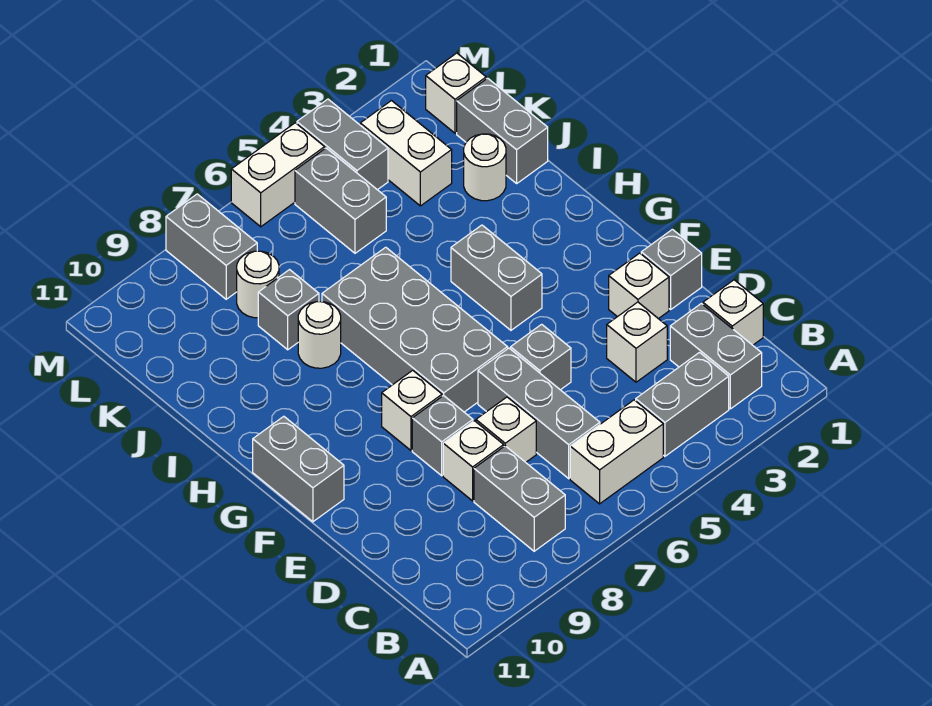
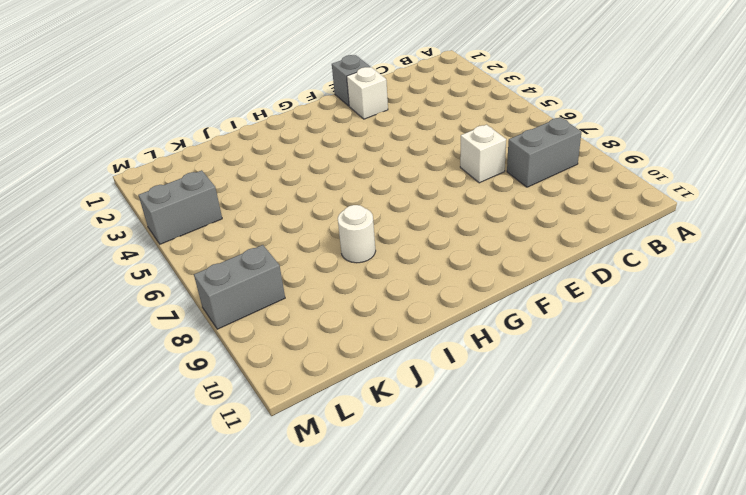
none -> grey 1x2 brick [670,304,762,409]
none -> grey 1x2 brick [636,353,729,456]
none -> white 1x2 brick [570,400,663,504]

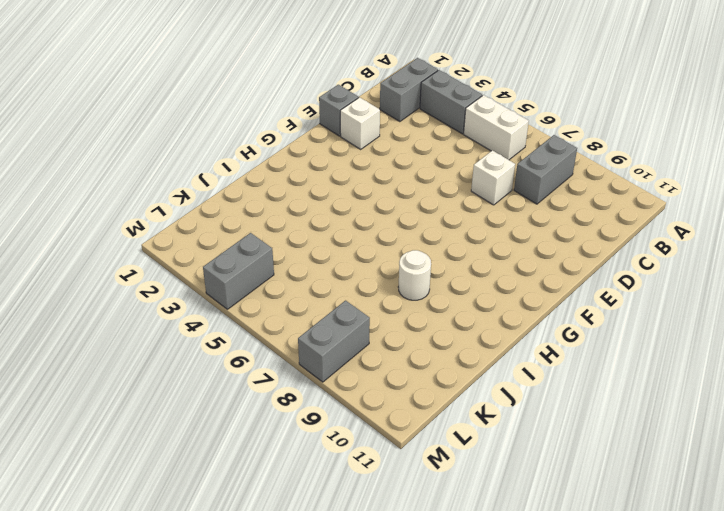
none -> white 1x1 brick [703,280,763,345]
none -> grey 1x3 brick [478,348,600,479]
none -> white 1x1 brick [607,302,667,382]

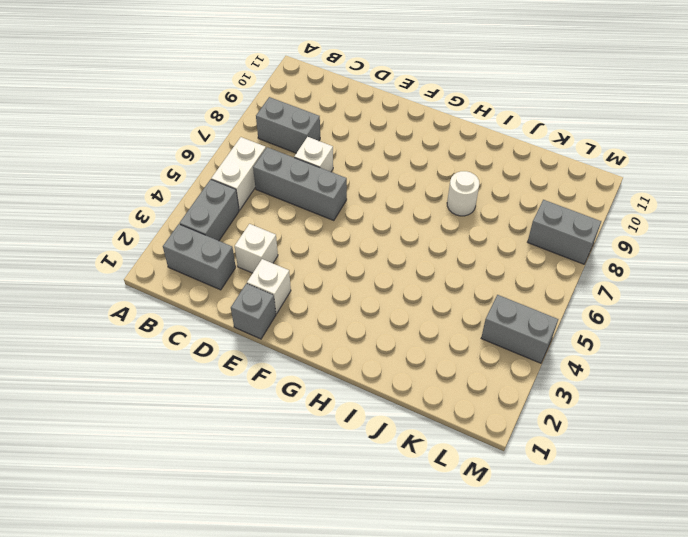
none -> white 1x1 brick [703,280,763,345]
none -> white 1x1 brick [443,421,504,501]
none -> grey 1x1 brick [511,324,571,390]

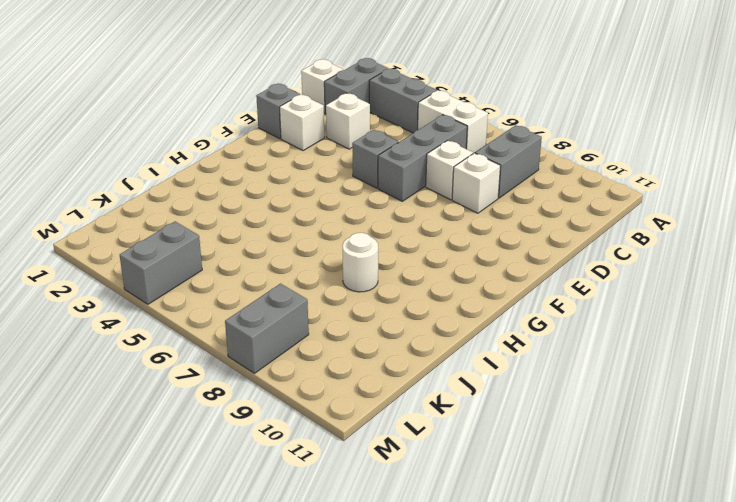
none -> grey 1x1 brick [412,395,473,476]
none -> grey 2x4 brick [322,247,508,412]
none -> white 1x1 brick [382,370,442,450]

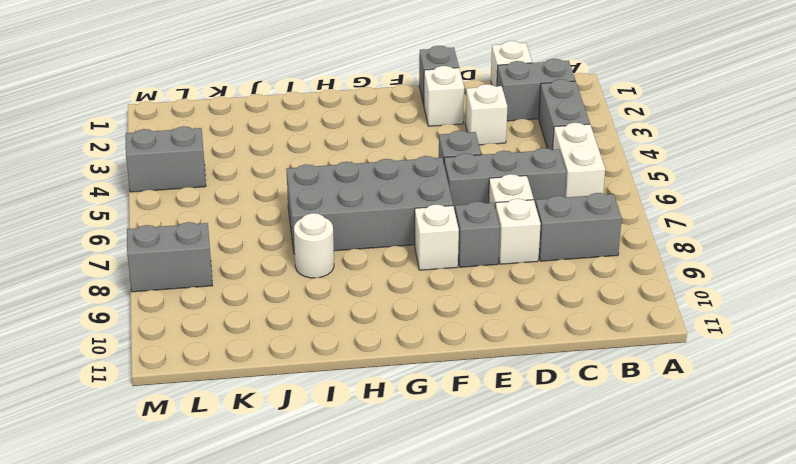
none -> grey 1x2 brick [253,416,344,522]
none -> grey 1x2 brick [451,225,542,330]
none -> grey 1x2 brick [457,78,548,183]

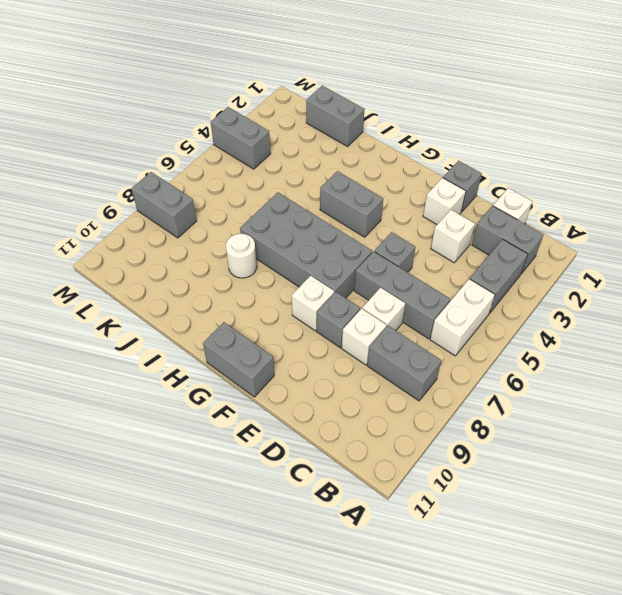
none -> white 1x1 round brick [464,134,506,201]
none -> grey 1x1 brick [258,270,319,350]
none -> white 1x2 brick [360,101,452,206]

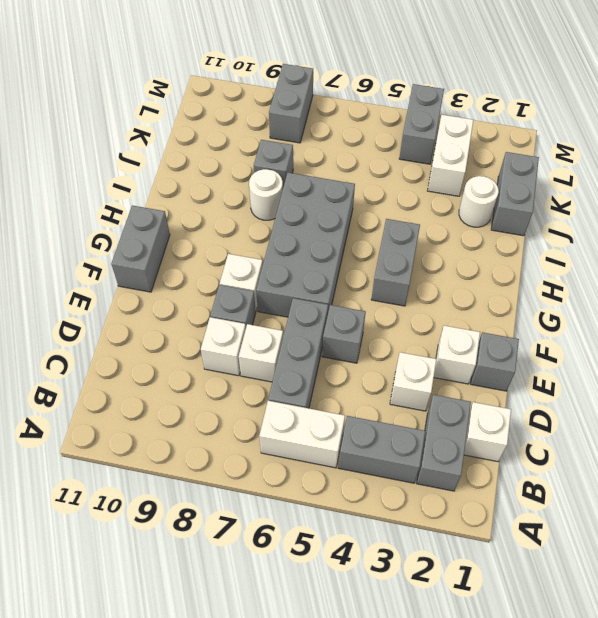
none -> grey 1x2 brick [474,446,565,551]
none -> grey 1x2 brick [295,148,386,253]
none -> white 1x1 round brick [237,251,279,318]

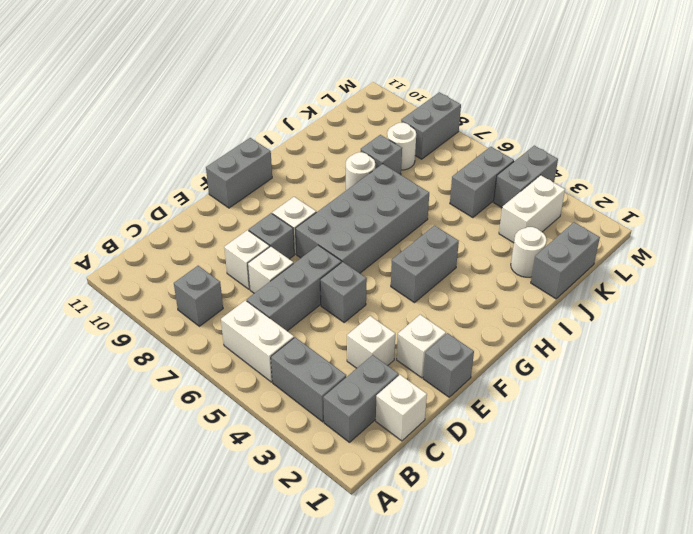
grey 1x1 brick [174,266,223,326] -> grey 1x2 brick [474,446,565,551]
none -> white 1x1 brick [426,53,486,133]
none -> white 1x2 brick [231,123,325,227]

